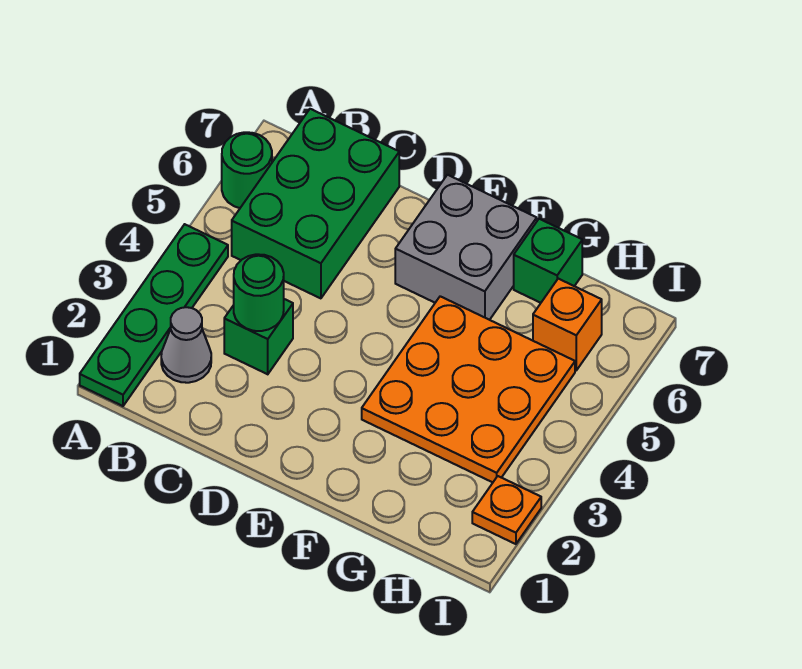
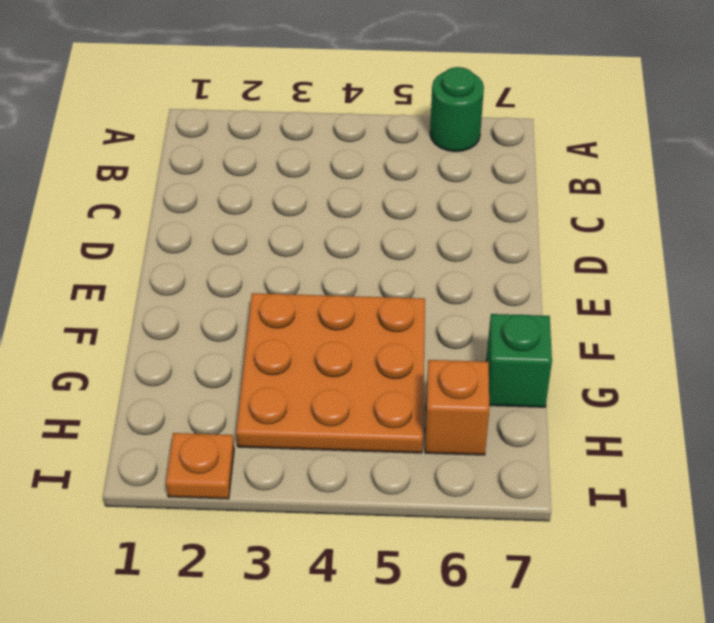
none -> green 1x4 plate [80,224,228,406]
none -> grey 1x1 cone [161,307,211,383]

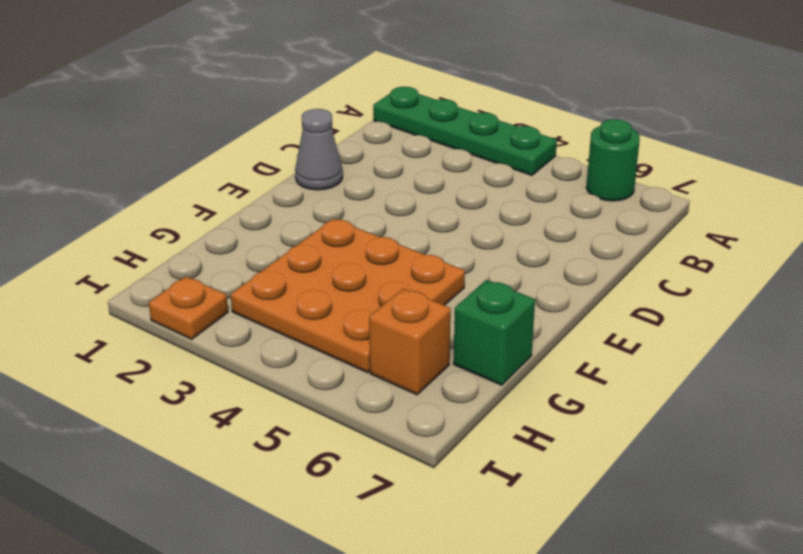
grey 1x1 cone [295,109,343,190] -> grey 1x1 cone moved to [161,307,211,383]
none -> green 2x3 brick [232,109,399,298]
none -> green 1x1 brick [224,299,293,374]

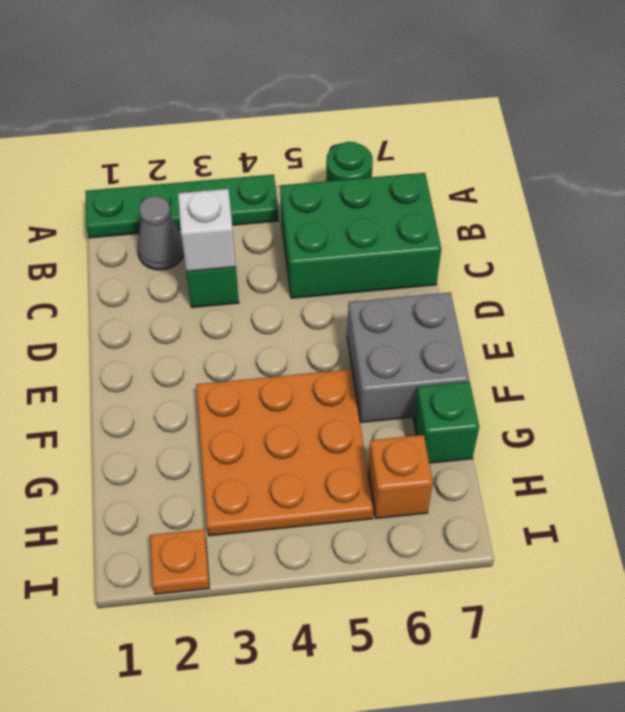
white 1x1 brick [178,189,236,272] -> green 1x1 round brick [234,254,284,331]

